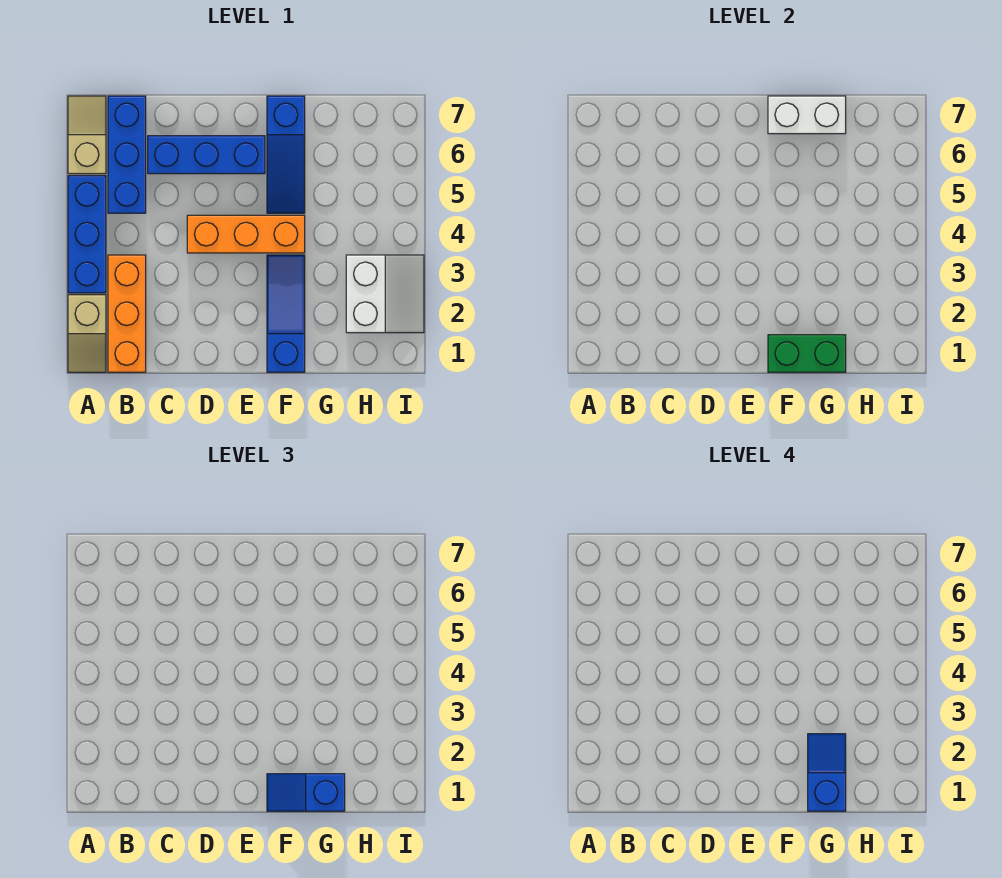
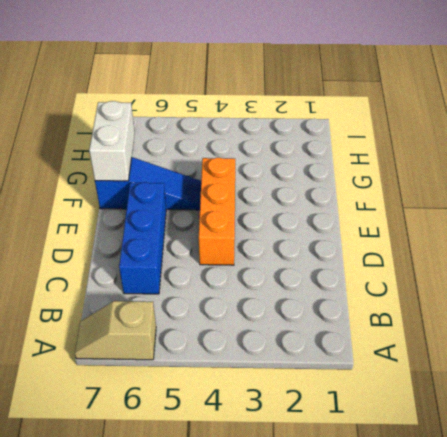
none -> tan 1x2 slope [68,295,106,372]
none -> blue 1x3 brick [68,176,106,293]
none -> orange 1x3 brick [108,255,146,372]

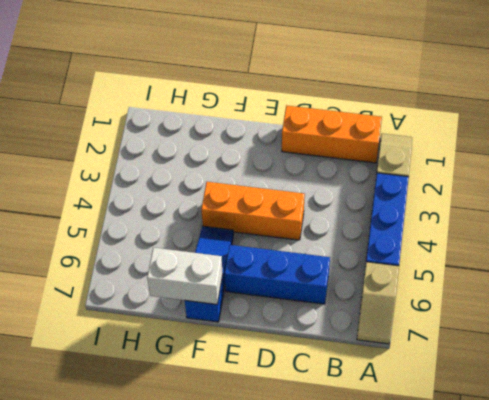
orange 1x3 brick [282,105,382,163] -> orange 1x3 brick turned to [108,255,146,372]
none -> blue 1x3 brick [108,96,146,213]
none -> blue 1x3 slope [267,255,305,372]
none -> white 2x2 slope [346,255,424,333]

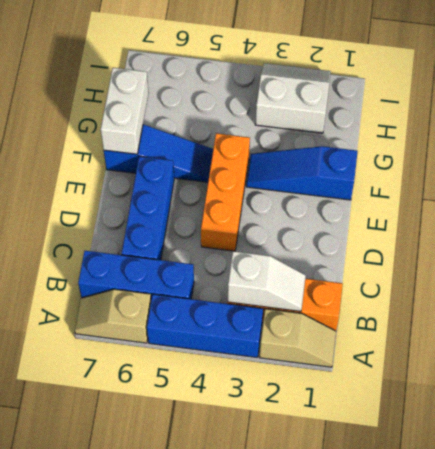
white 1x2 slope [228,251,306,311] -> none
none -> green 1x2 brick [768,335,846,372]
none -> blue 1x2 slope [267,774,345,811]
none -> blue 1x2 slope [808,734,846,811]

